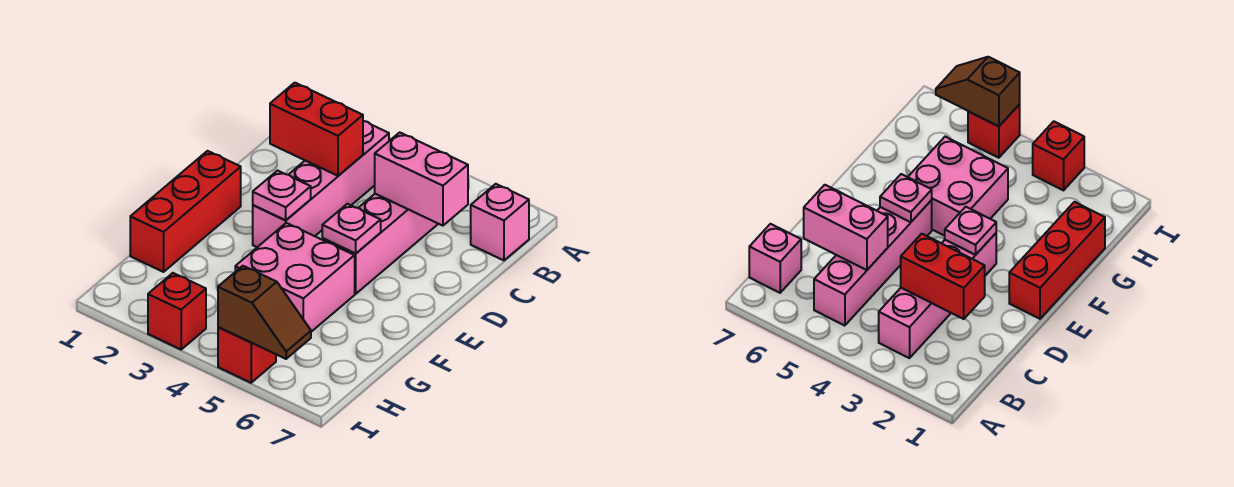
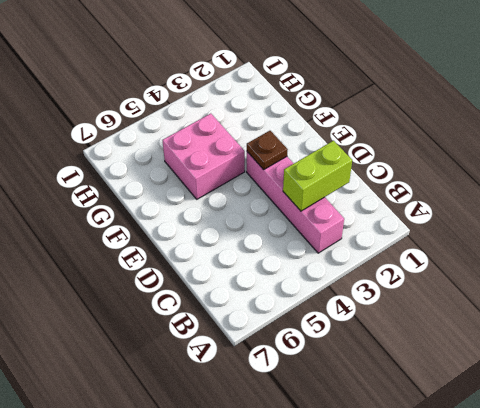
lime 1x2 brick [283,141,352,211] -> red 1x2 brick [270,83,363,176]
brown 1x1 plate [247,131,288,170] -> pink 1x1 plate [253,171,311,220]
none -> pink 1x4 brick [322,194,438,294]
none -> pink 1x1 brick [471,184,529,260]
none -> red 1x3 brick [130,151,241,272]

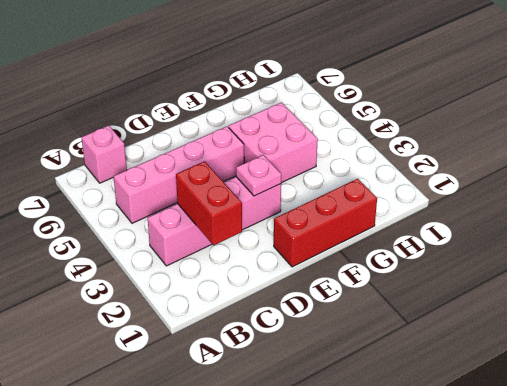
none -> red 1x1 brick [148,273,206,349]
none -> red 1x1 brick [218,327,276,383]
none -> pink 1x2 brick [375,132,468,226]

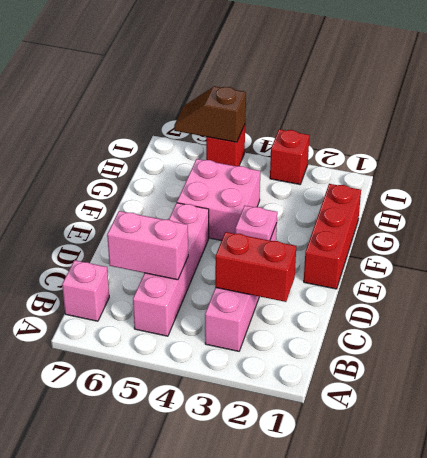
none -> pink 1x1 plate [322,204,381,254]

